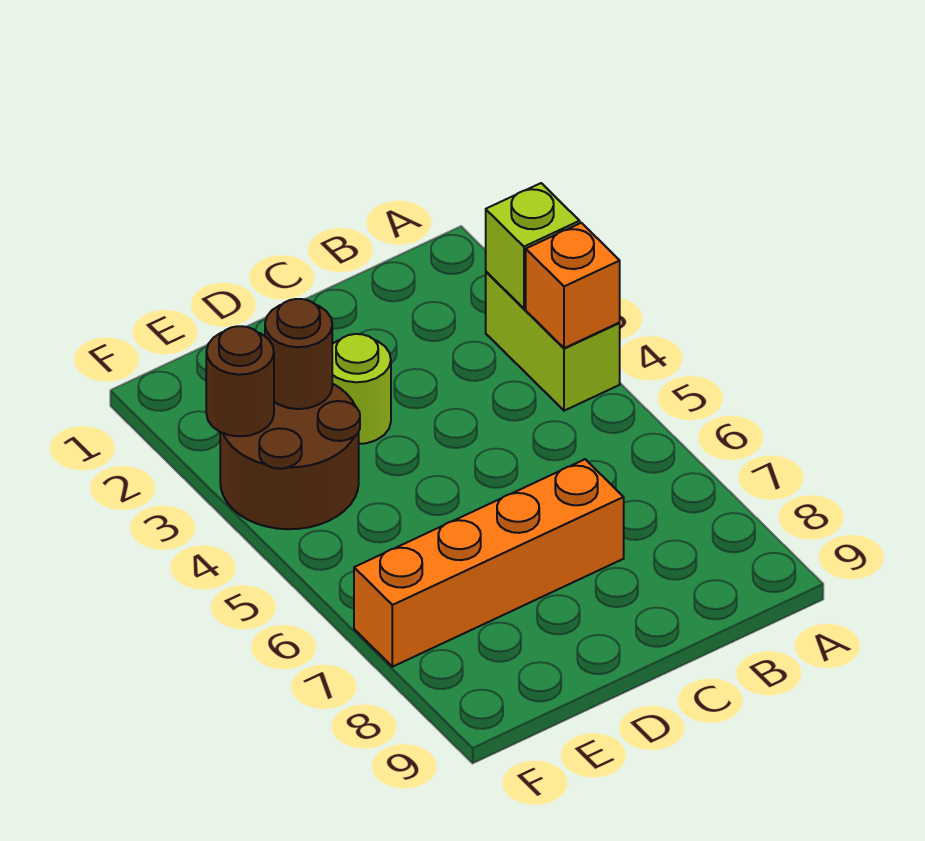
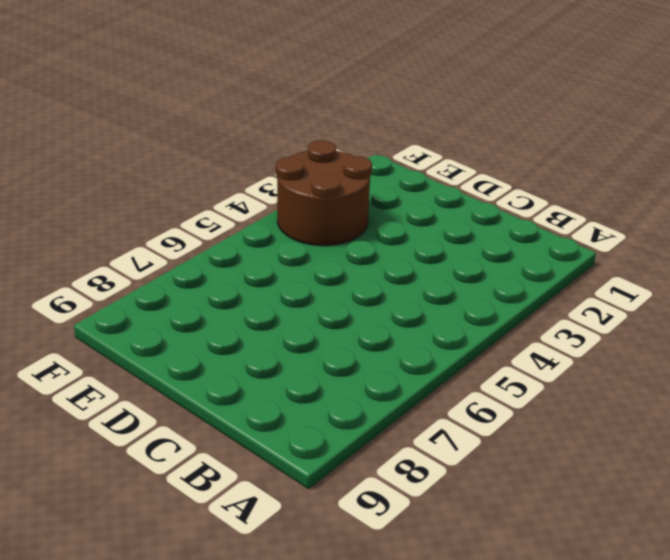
none -> lime 1x2 brick [486,272,620,411]
none -> orange 1x4 brick [354,459,624,667]

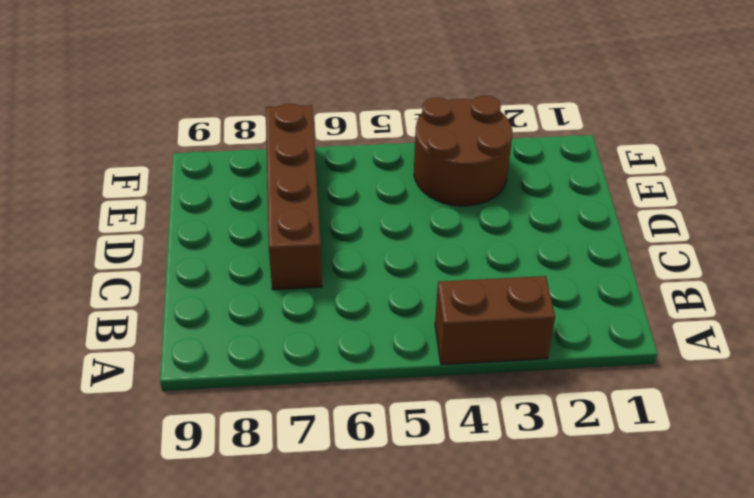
brown 1x2 brick [435,276,555,365] -> lime 1x2 brick [486,272,620,411]
brown 1x4 brick [266,104,322,290] -> orange 1x4 brick [354,459,624,667]
none -> lime 1x1 round brick [332,334,391,444]
none -> lime 1x1 brick [486,183,580,308]

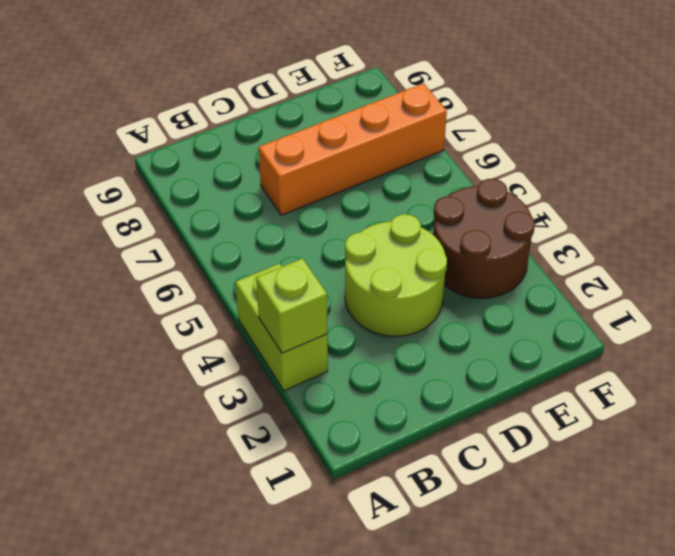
lime 2x2 round brick [345,214,447,336] -> lime 1x1 round brick [332,334,391,444]
none -> orange 1x1 brick [526,223,620,348]
none -> brown 1x1 round brick [265,299,332,409]

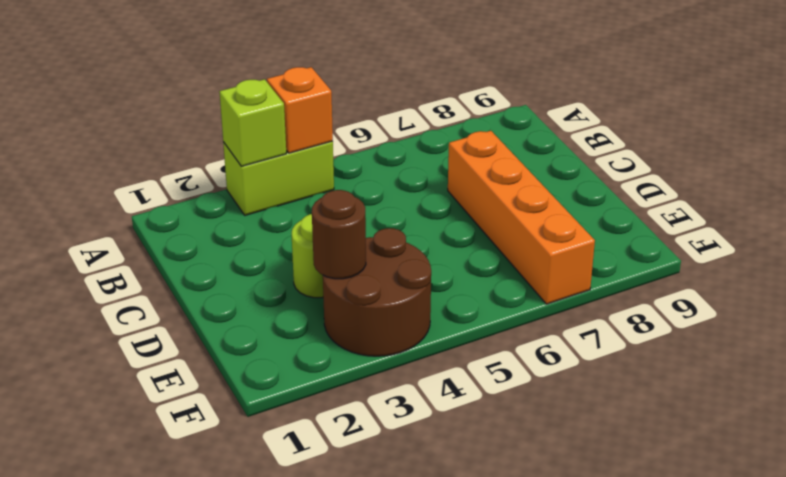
none -> brown 1x1 round brick [206,326,274,436]

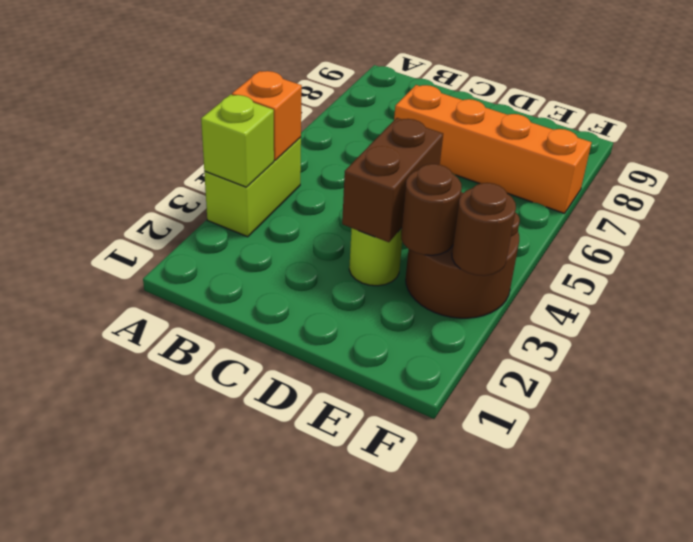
brown 1x2 brick [342,118,443,242] -> none

